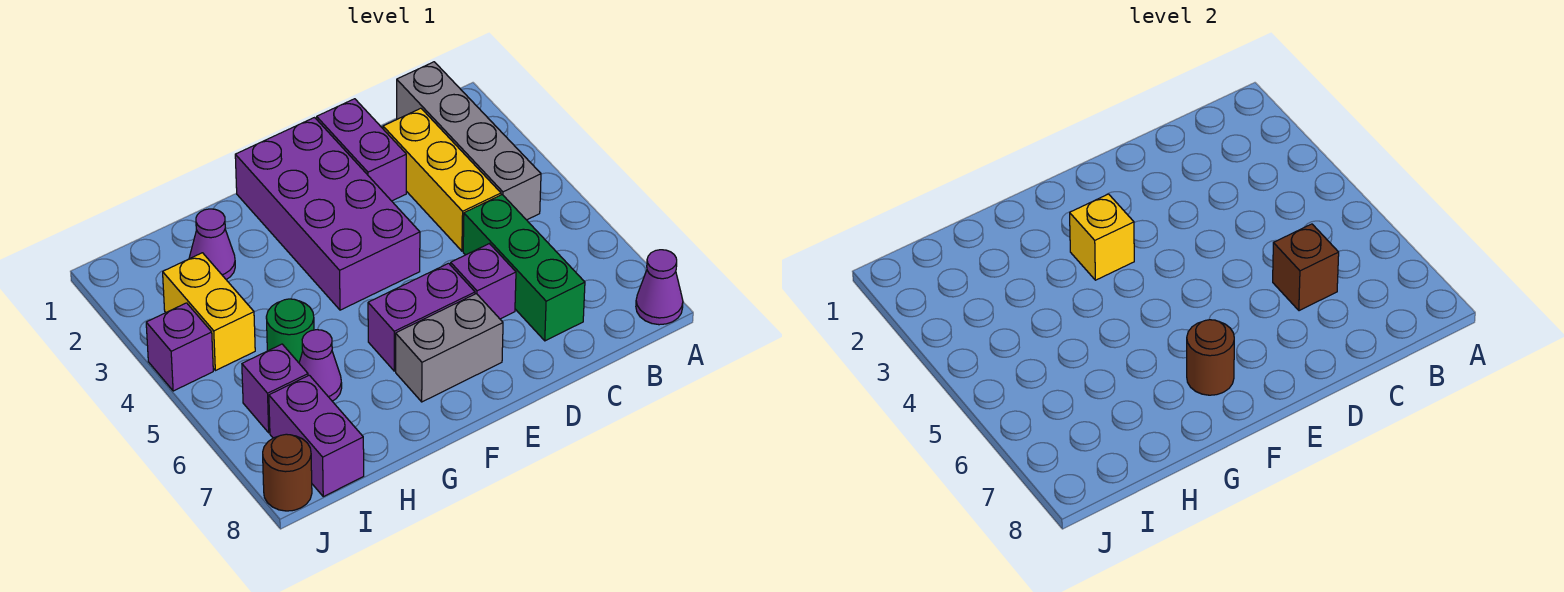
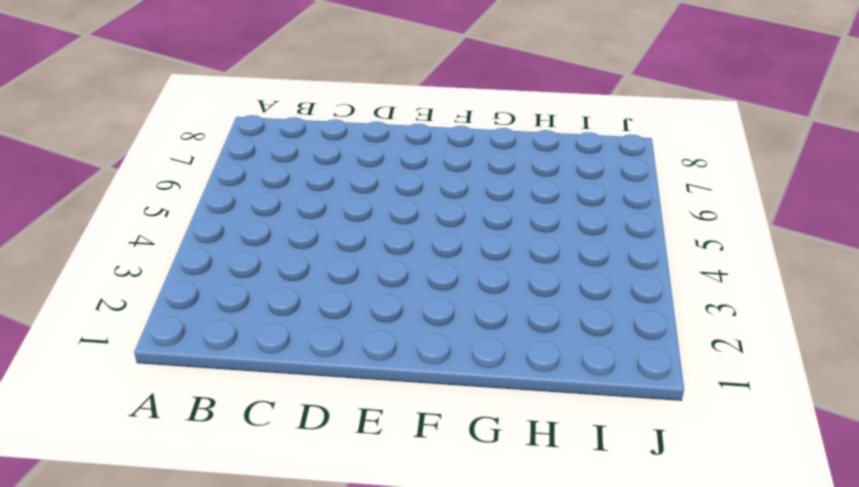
none -> purple 1x1 cone [636,250,683,325]
none -> grey 1x4 brick [397,62,541,220]
none -> yellow 1x3 brick [383,108,501,251]

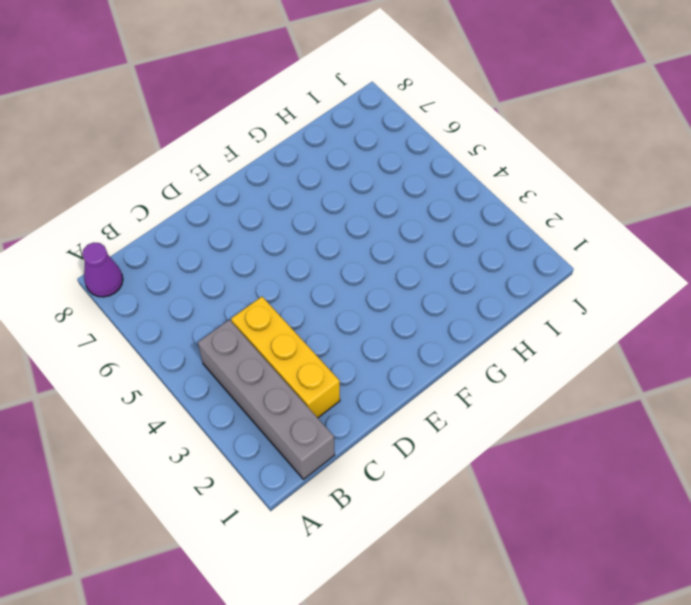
none -> green 1x3 brick [463,195,585,341]
none -> purple 1x2 brick [317,99,406,201]
none -> purple 1x1 brick [451,244,516,319]

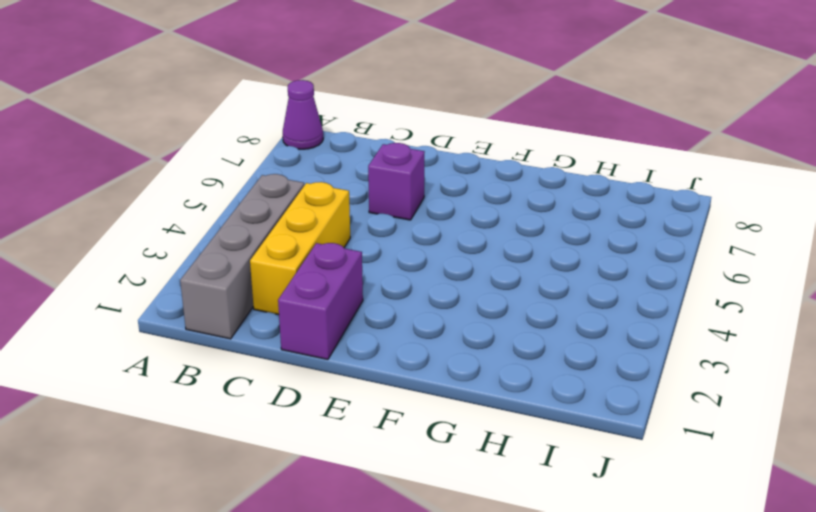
none -> green 1x3 brick [463,195,585,341]
none -> purple 2x4 brick [235,118,420,310]
none -> purple 1x2 brick [368,263,475,371]

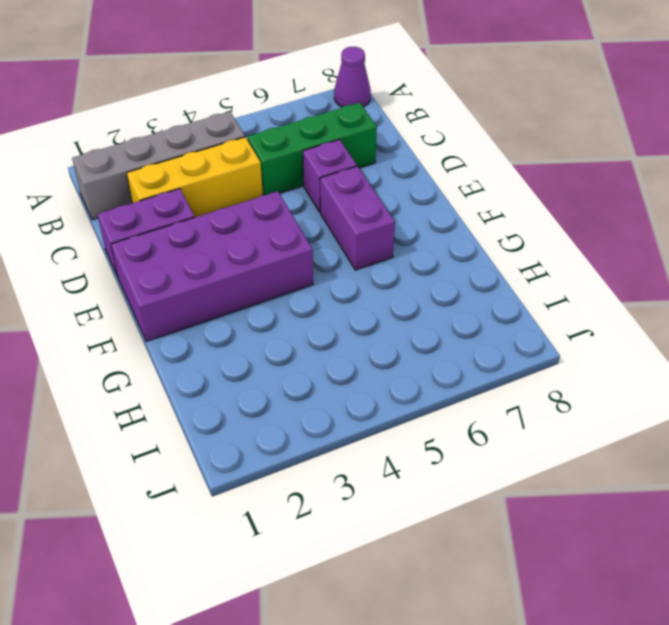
none -> grey 1x2 brick [396,294,503,402]
none -> purple 1x1 cone [189,209,235,279]
none -> green 1x1 round brick [266,299,314,363]

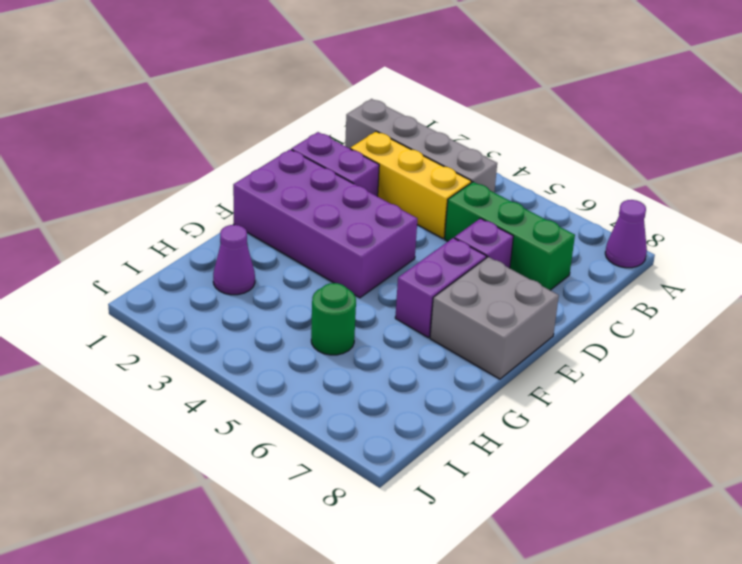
grey 2x2 brick [430,257,559,379] -> grey 1x2 brick [396,294,503,402]
none -> purple 1x1 cone [299,330,342,401]
none -> yellow 1x2 brick [163,253,255,371]
none -> purple 1x1 brick [242,344,308,433]

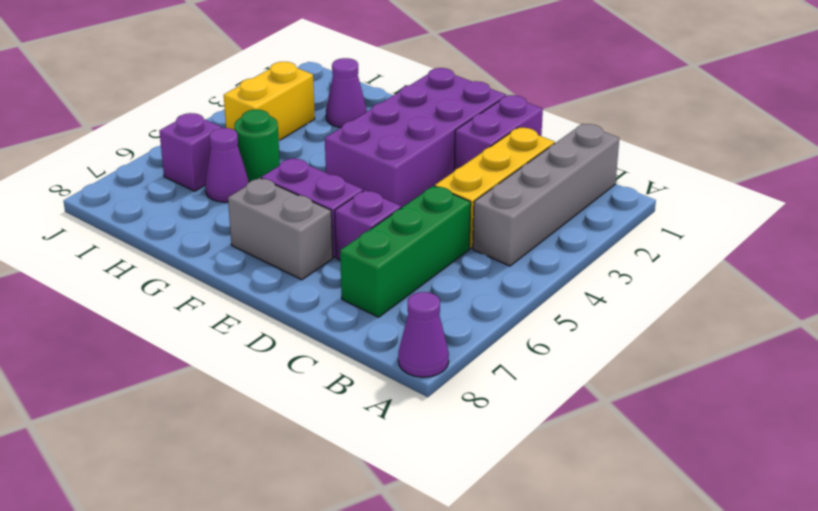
none -> purple 1x2 brick [269,375,364,497]
none -> purple 1x1 brick [146,303,213,391]
none -> brown 1x1 round brick [263,434,312,511]

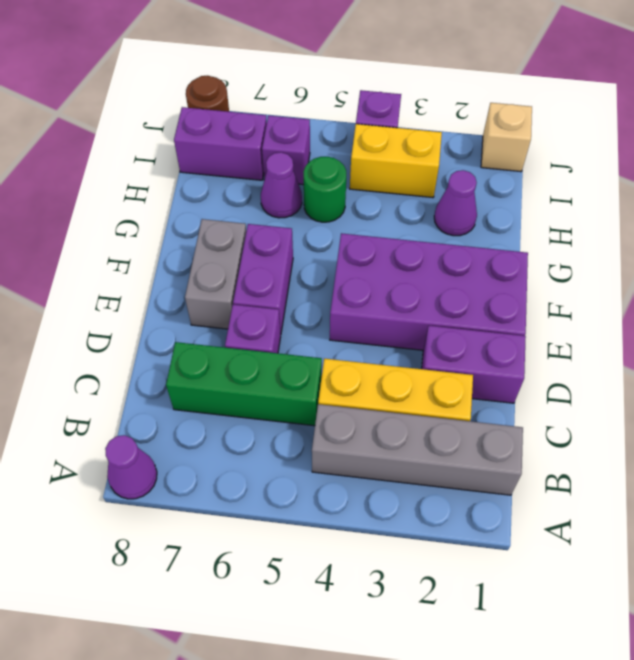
tan 1x1 brick [481,103,532,172] -> none
none -> brown 1x1 brick [1273,224,1339,311]
none -> yellow 1x1 brick [1070,194,1134,280]
none -> brown 1x1 round brick [1187,320,1234,395]

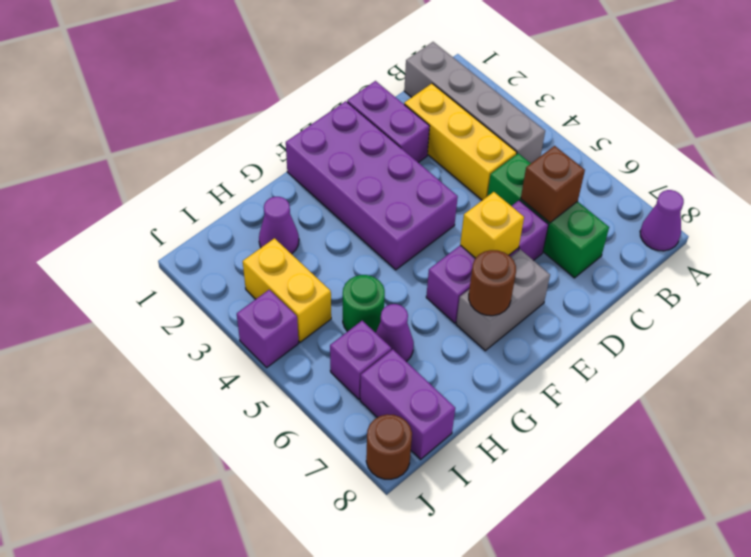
yellow 1x1 brick [460,192,524,258] -> yellow 1x1 brick moved to [1070,194,1134,280]

